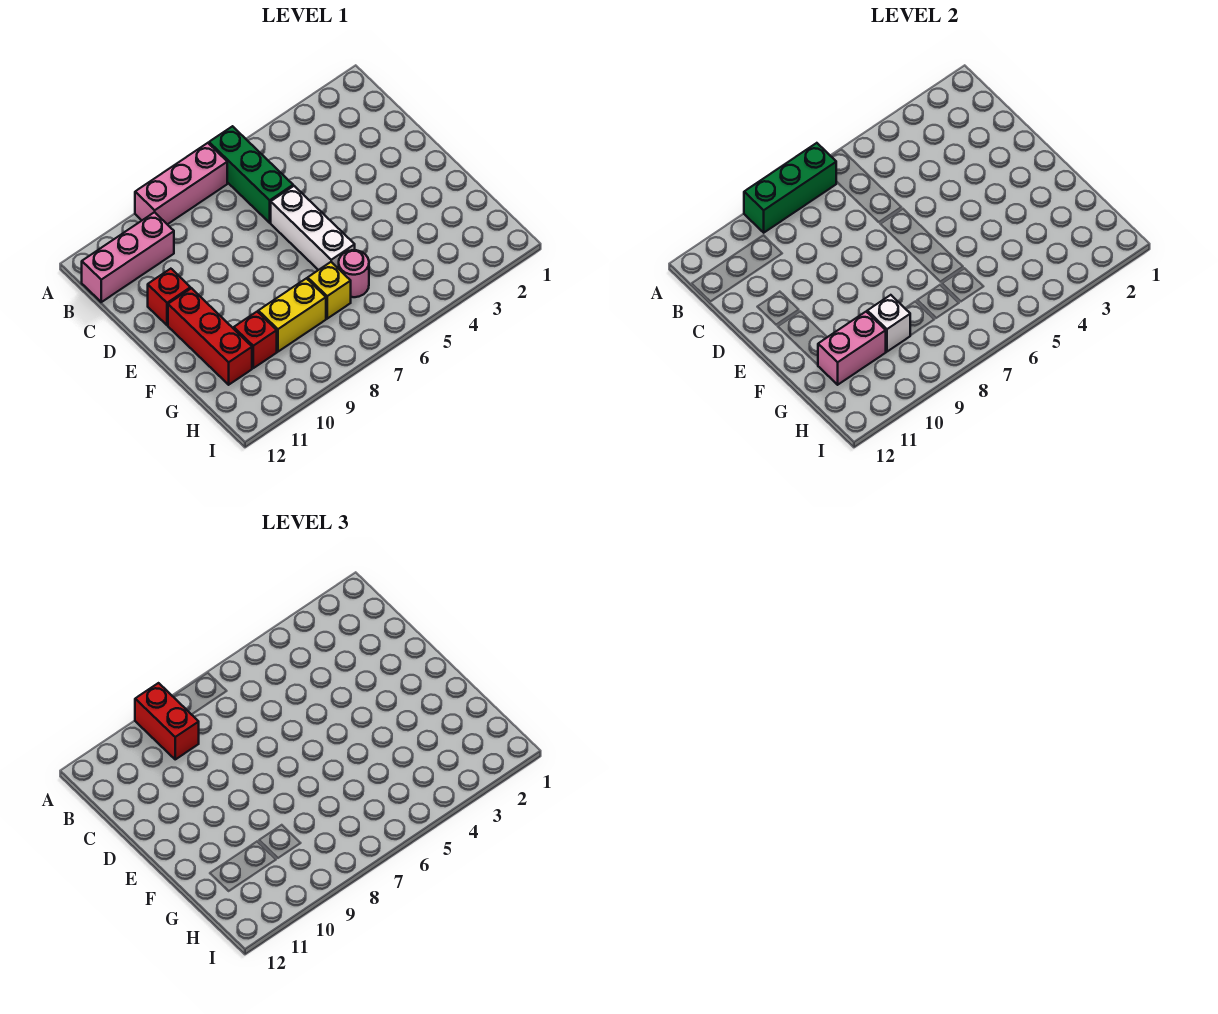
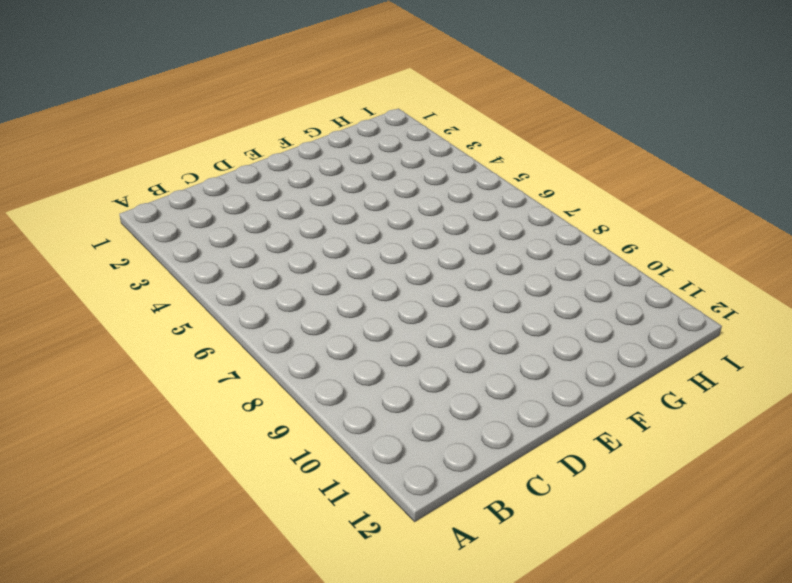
none -> green 1x3 brick [209,126,293,223]
none -> pink 1x3 brick [135,143,227,224]
none -> pink 1x3 brick [82,212,174,302]

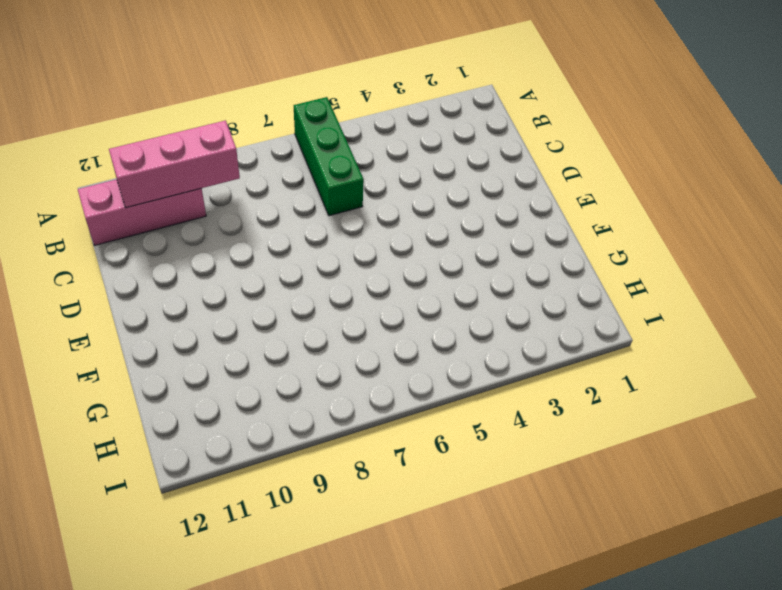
pink 1x3 brick [109,120,240,208] -> pink 1x3 brick moved to [135,143,227,224]
none -> white 1x3 brick [271,186,355,270]
none -> red 1x1 brick [148,269,191,325]
none -> red 1x3 brick [168,288,252,385]

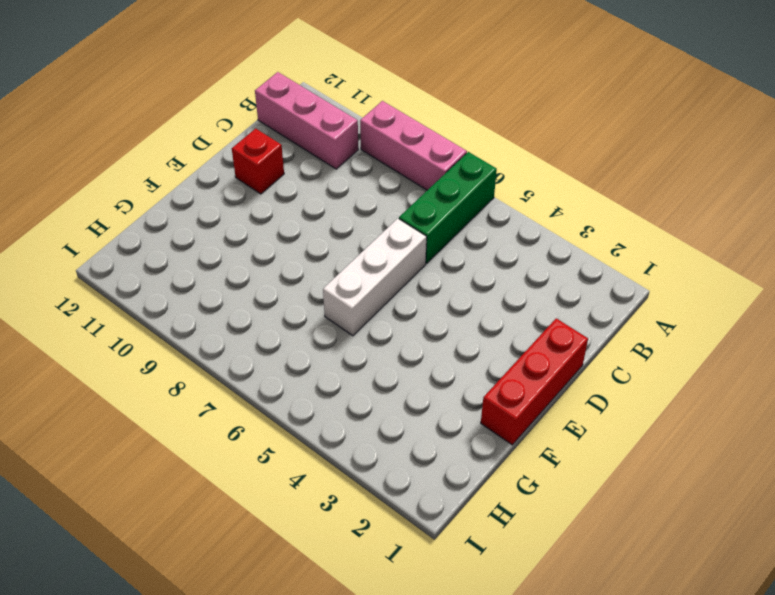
red 1x3 brick [481,318,588,445] -> red 1x3 brick moved to [168,288,252,385]
none -> pink 1x1 round brick [339,250,369,297]
none -> yellow 1x1 brick [308,262,351,319]
none -> yellow 1x2 brick [258,278,326,352]

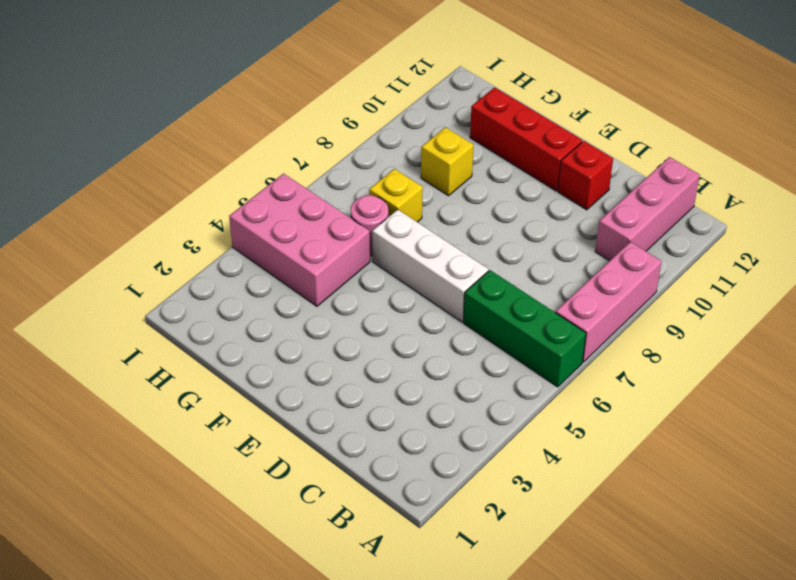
pink 2x3 brick [229,174,370,306] -> none
yellow 1x1 brick [421,127,473,196] -> yellow 1x2 brick [258,278,326,352]
none -> red 1x1 brick [234,312,277,368]
none -> green 1x3 brick [744,143,836,233]
none -> white 1x1 brick [867,295,910,352]

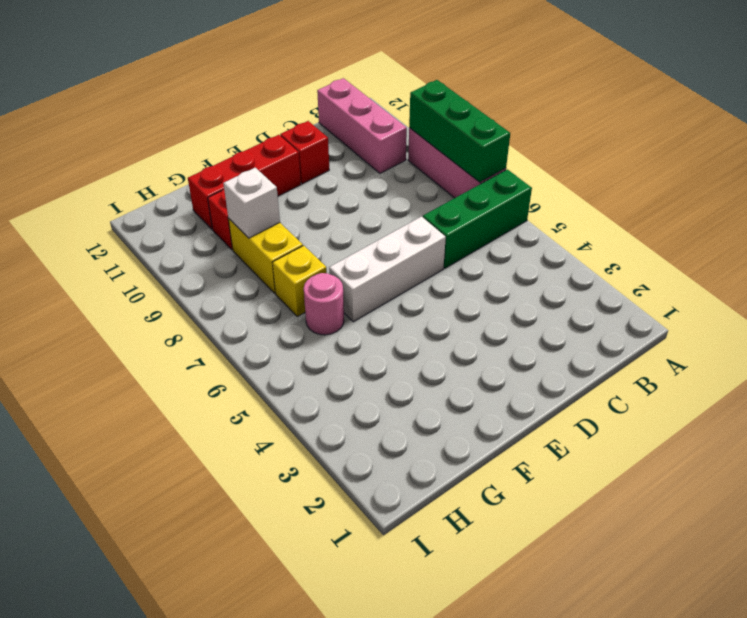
none -> pink 1x2 brick [818,312,886,385]
none -> red 1x2 brick [135,683,199,759]

